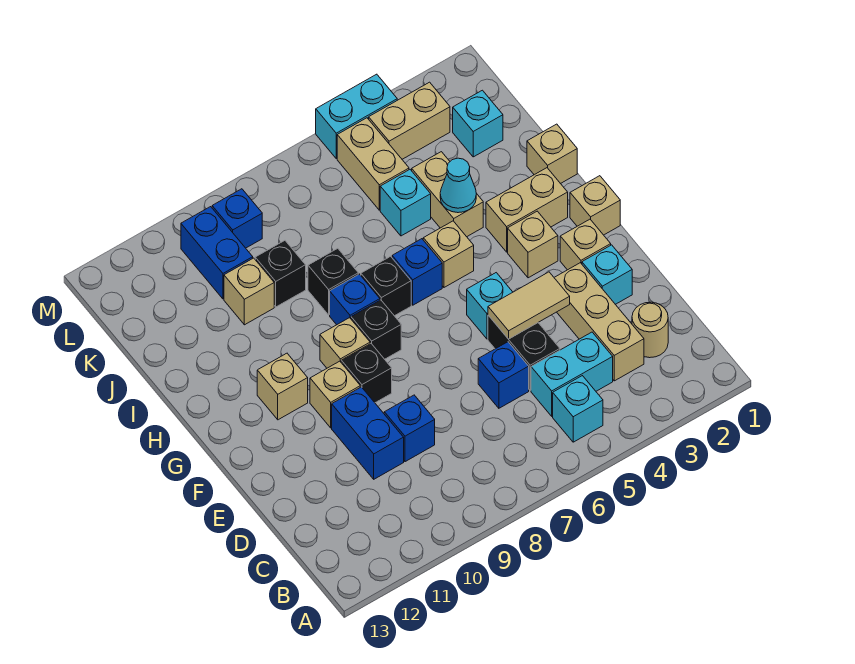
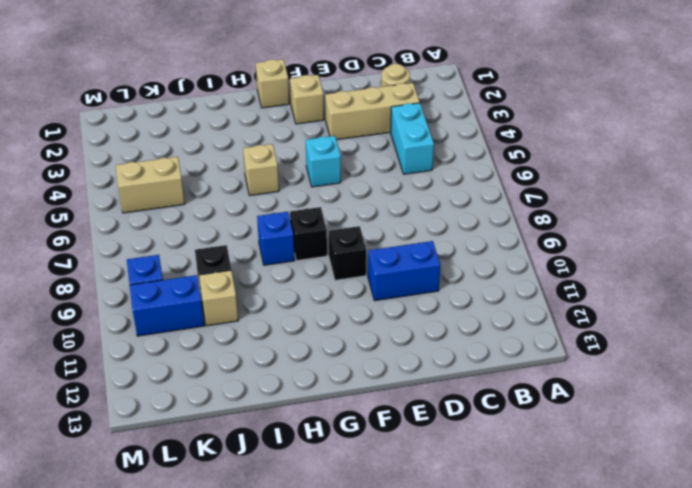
none -> cyan 1x1 brick [553,376,603,442]
none -> black 1x2 brick [488,315,560,391]
none -> blue 1x1 brick [478,342,529,408]
none -> blue 1x1 brick [384,395,435,462]

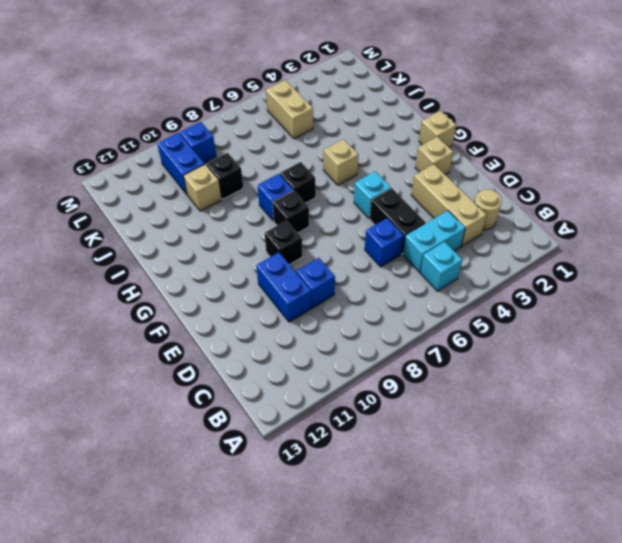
none -> cyan 1x1 brick [582,245,632,304]
none -> tan 1x1 brick [310,361,360,428]
none -> tan 1x1 brick [508,211,558,278]
none -> tan 1x1 brick [320,318,370,368]

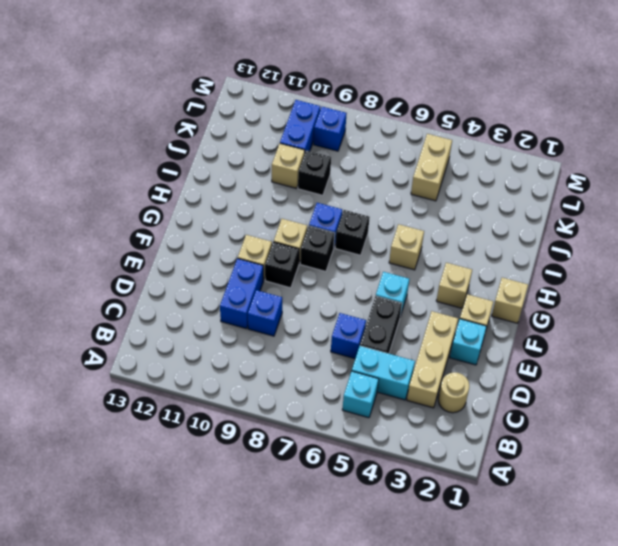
none -> tan 1x1 brick [257,353,308,420]
none -> tan 1x2 brick [486,168,568,252]
none -> blue 1x1 brick [392,239,442,305]
none -> tan 1x1 brick [527,124,577,184]

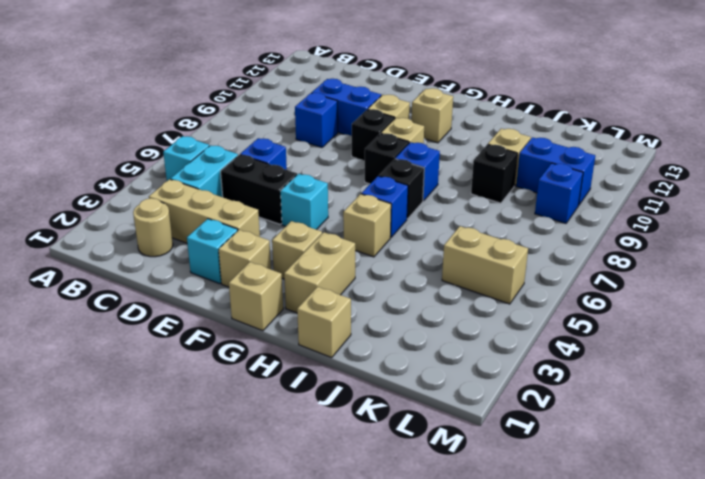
none -> tan 1x2 brick [412,152,483,237]
none -> black 1x1 brick [308,248,358,315]
none -> cyan 1x1 brick [380,170,431,236]
none -> cyan 1x1 brick [453,90,503,157]

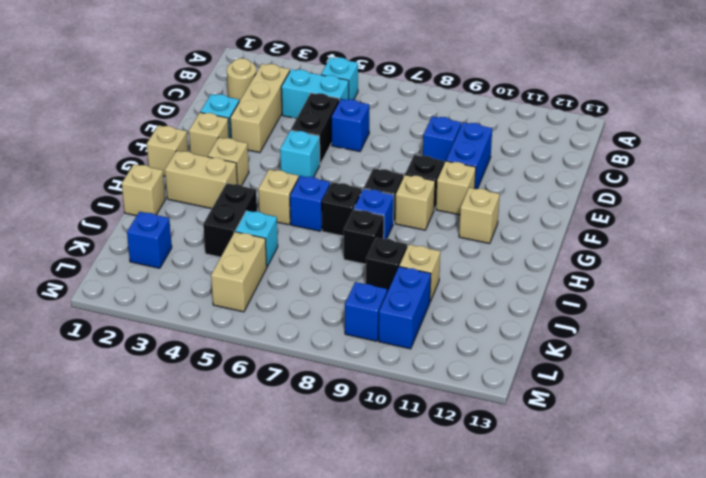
black 1x2 brick [203,183,257,257] -> tan 1x2 brick [412,152,483,237]
blue 1x1 brick [127,212,172,268] -> cyan 1x1 brick [453,90,503,157]
none -> tan 1x2 brick [369,82,450,159]
none -> cyan 1x2 brick [316,74,397,159]
none -> tan 1x2 tile [488,272,570,339]
none -> cyan 1x1 cone [440,158,476,213]

